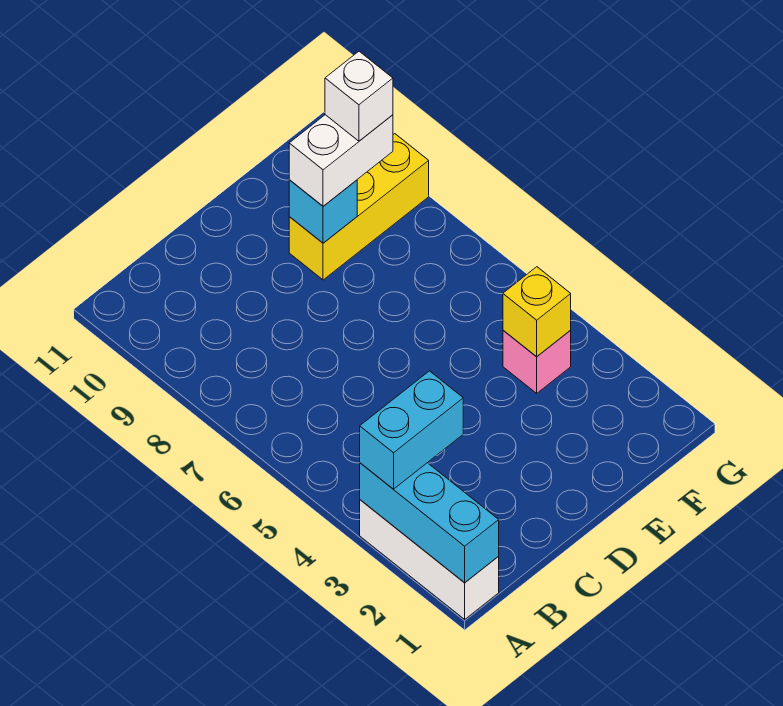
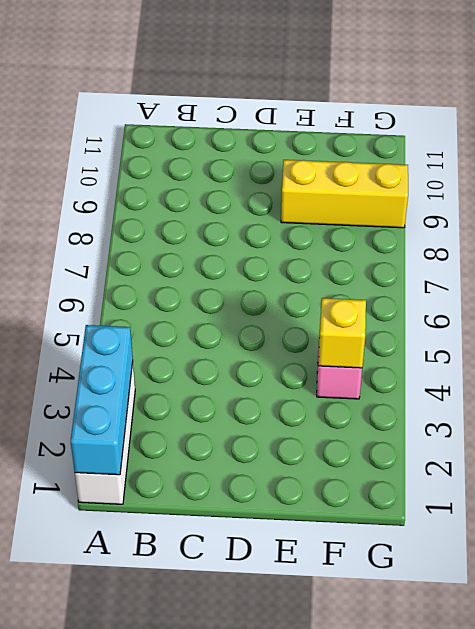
none -> cyan 1x1 brick [289,180,357,243]
none -> cyan 1x2 brick [360,371,463,489]

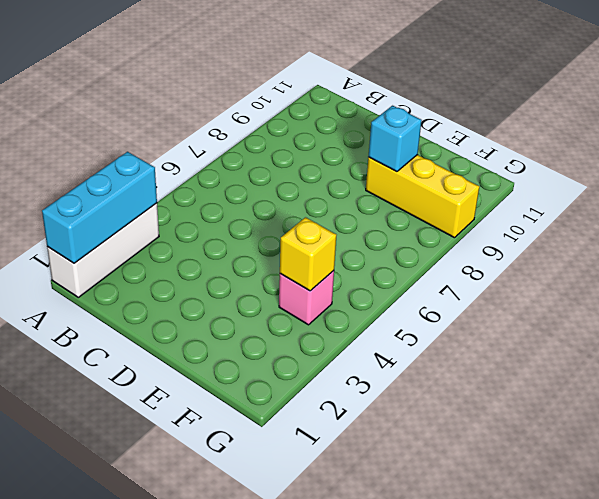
none -> cyan 1x2 brick [360,371,463,489]
none -> white 1x2 brick [289,115,393,206]

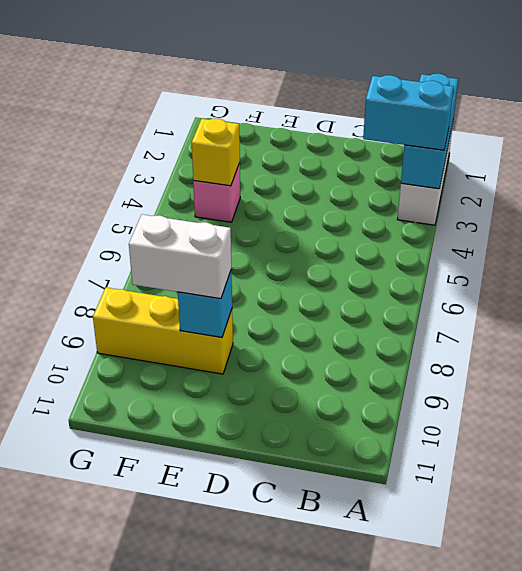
none -> white 1x1 brick [325,51,393,141]

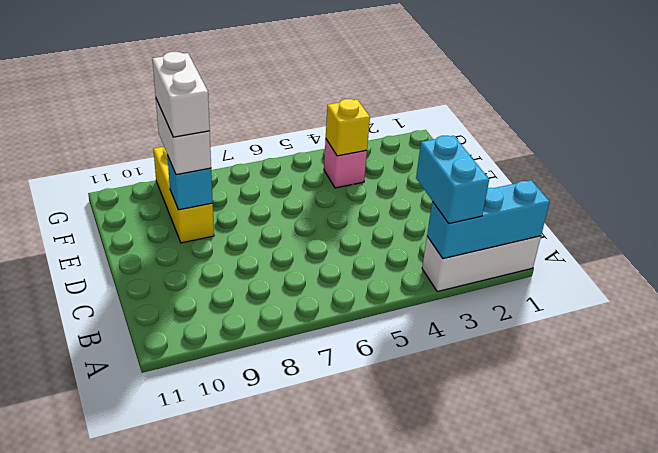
white 1x2 brick [152,52,210,137] -> white 1x1 brick [325,51,393,141]

